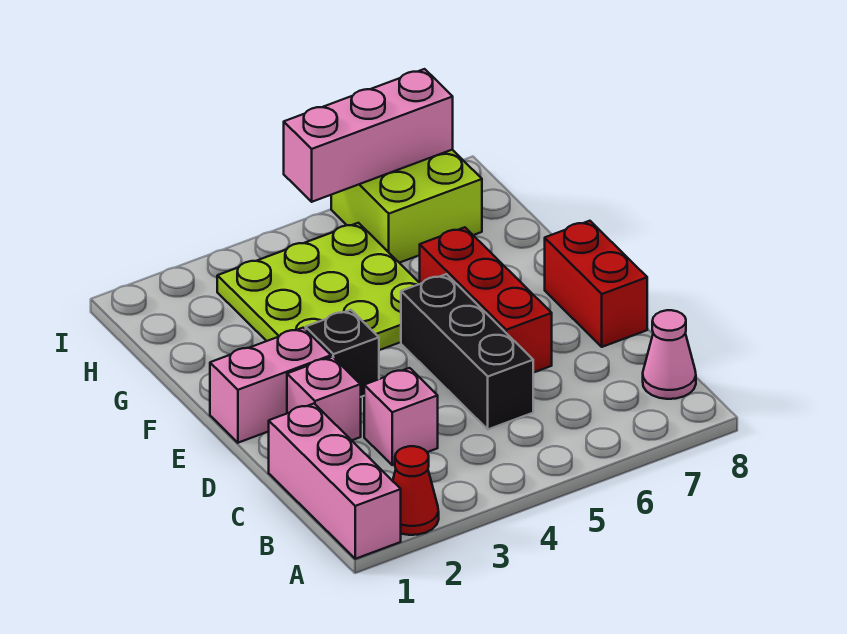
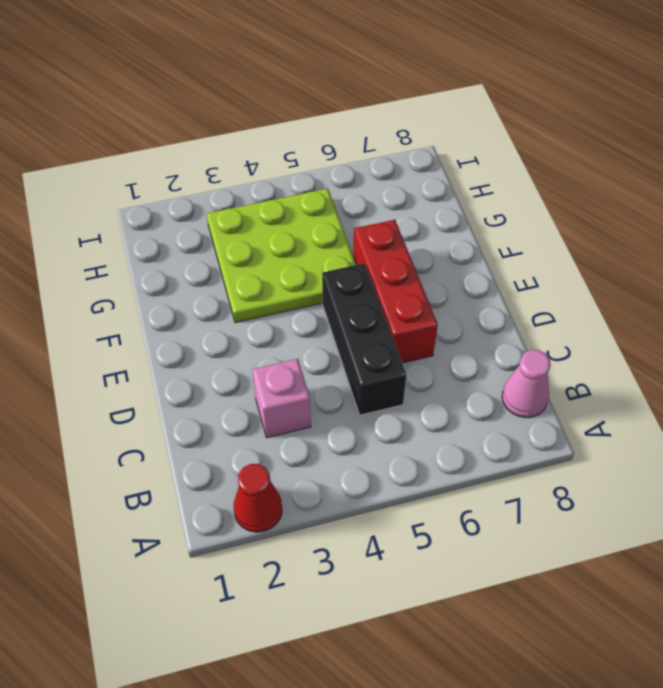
none -> pink 1x3 brick [268,404,401,559]
none -> pink 1x1 brick [287,357,361,440]
none -> red 1x2 brick [545,221,647,347]

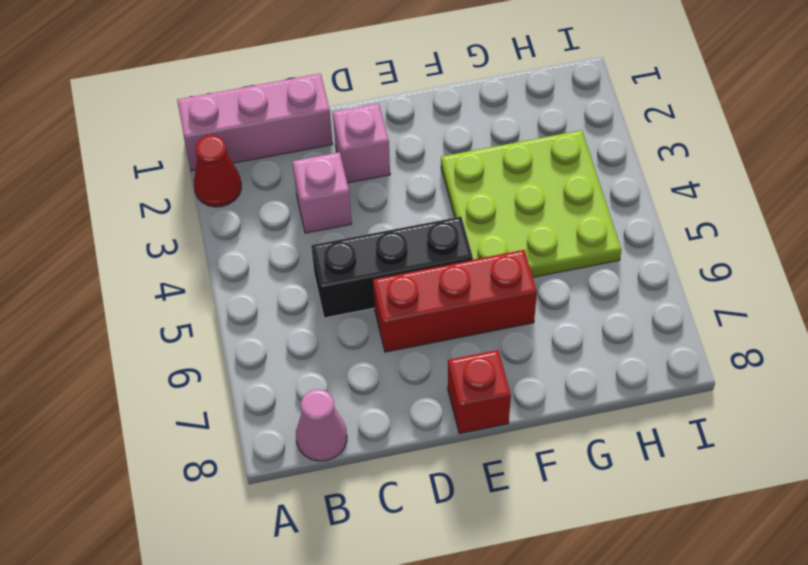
red 1x1 brick [448,350,511,434] -> red 1x2 brick [545,221,647,347]
none -> pink 1x2 brick [210,328,331,443]
none -> black 1x1 brick [306,310,379,397]
none -> lime 2x2 brick [331,150,482,263]

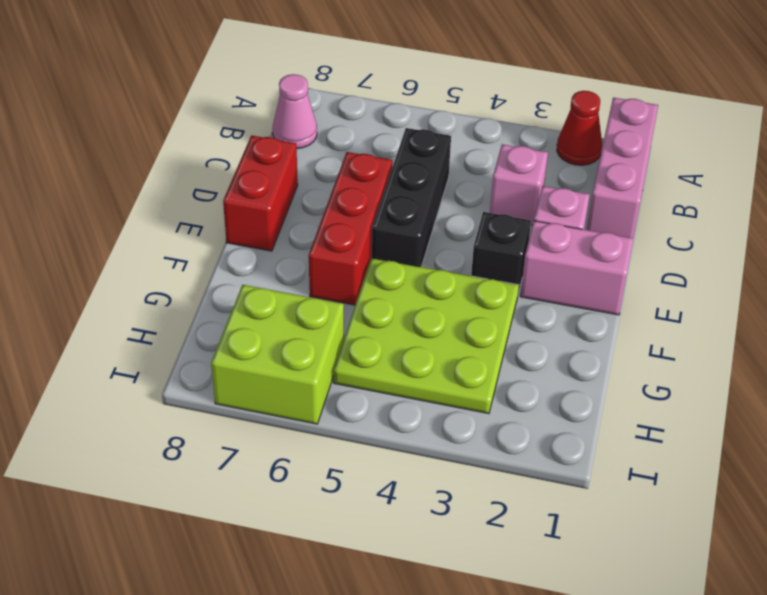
none -> pink 1x3 brick [284,69,453,202]

